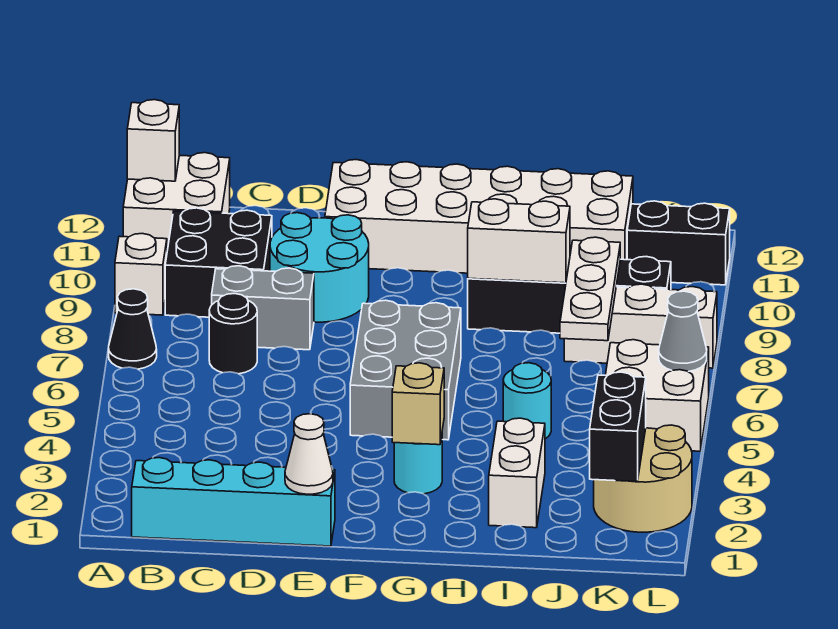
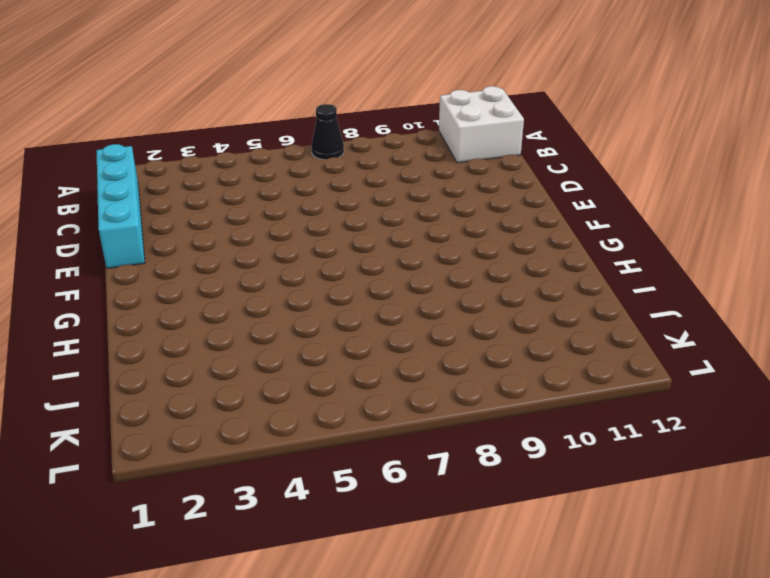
none -> white 1x1 brick [115,234,167,315]
none -> black 2x2 brick [165,208,272,317]
none -> black 1x1 round brick [209,294,257,374]

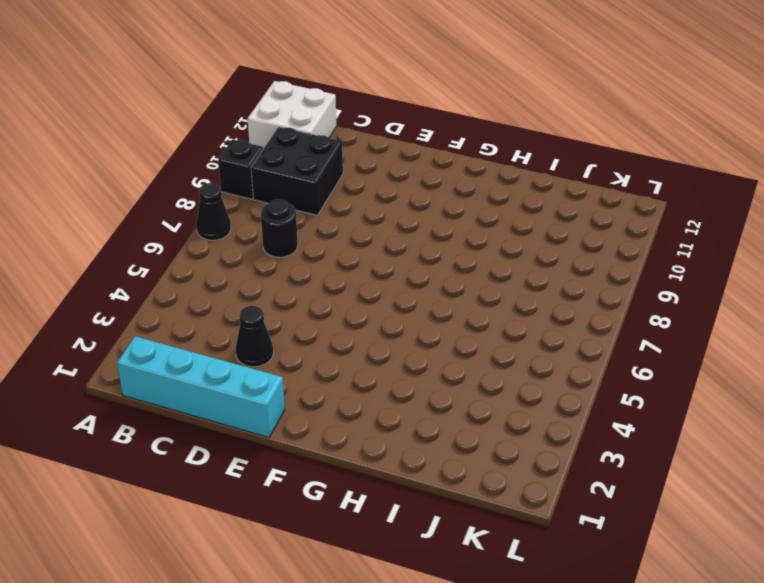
black 1x1 brick [218,140,263,199] -> white 1x1 brick [115,234,167,315]
black 1x1 cone [236,306,273,367] -> none
none -> grey 1x2 brick [212,266,314,350]
none -> cyan 2x2 round brick [270,213,369,322]
none -> white 2x6 brick [325,160,633,273]

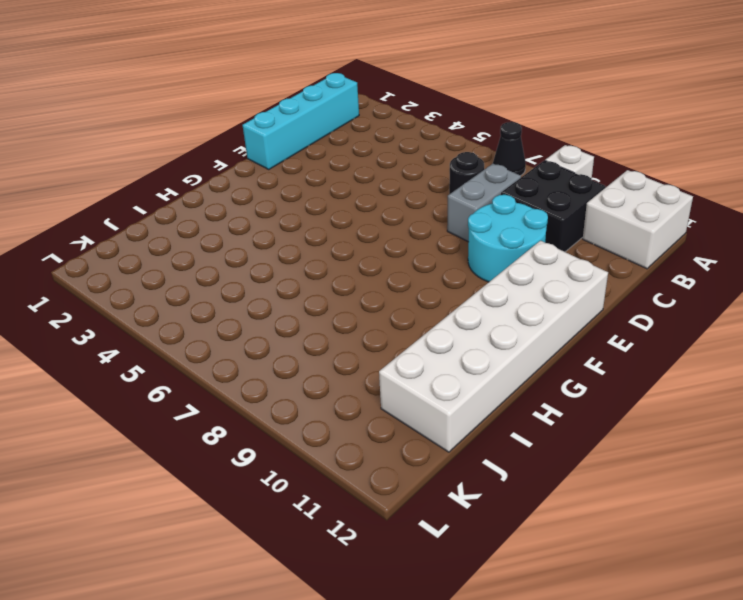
none -> grey 2x3 brick [350,300,461,440]
none -> cyan 1x1 round brick [394,436,442,494]
none -> black 1x4 brick [468,257,671,333]

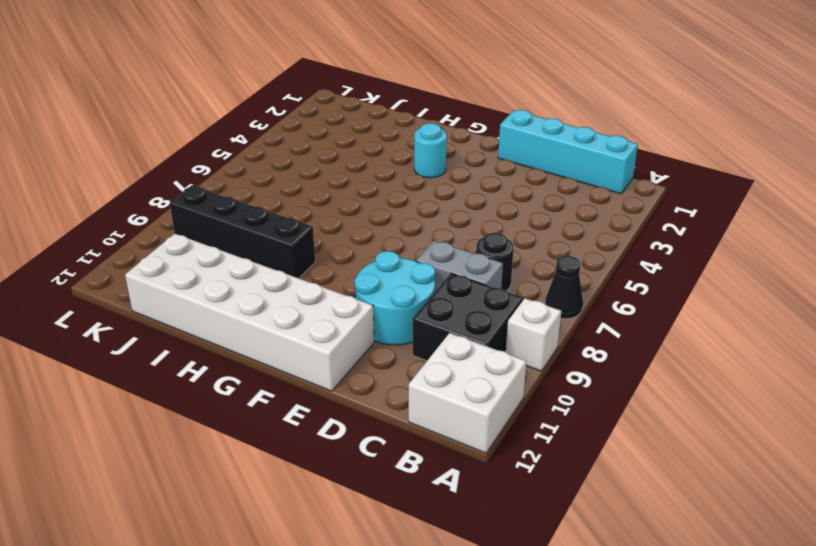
none -> grey 2x3 brick [350,300,461,440]
none -> white 1x2 brick [489,418,545,528]
none -> cyan 1x1 round brick [503,363,551,439]

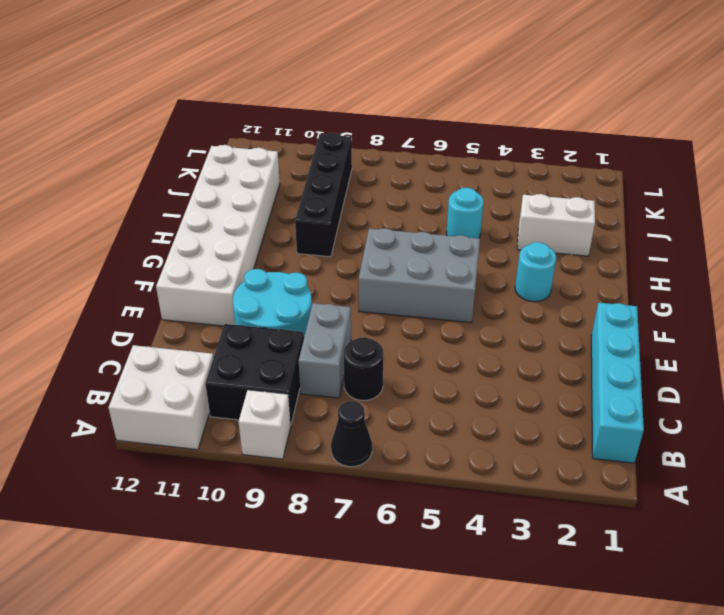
none -> white 1x3 brick [564,284,717,368]
none -> tan 2x2 round brick [594,425,692,532]
none -> white 2x2 brick [606,340,709,451]

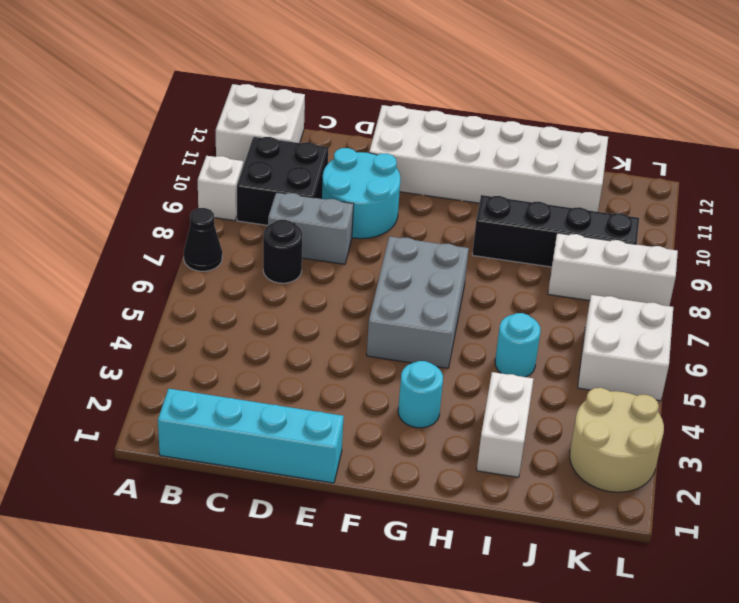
none -> black 1x2 brick [627,201,730,285]
none -> white 1x1 brick [127,100,179,181]
none -> white 1x1 cone [285,414,333,494]

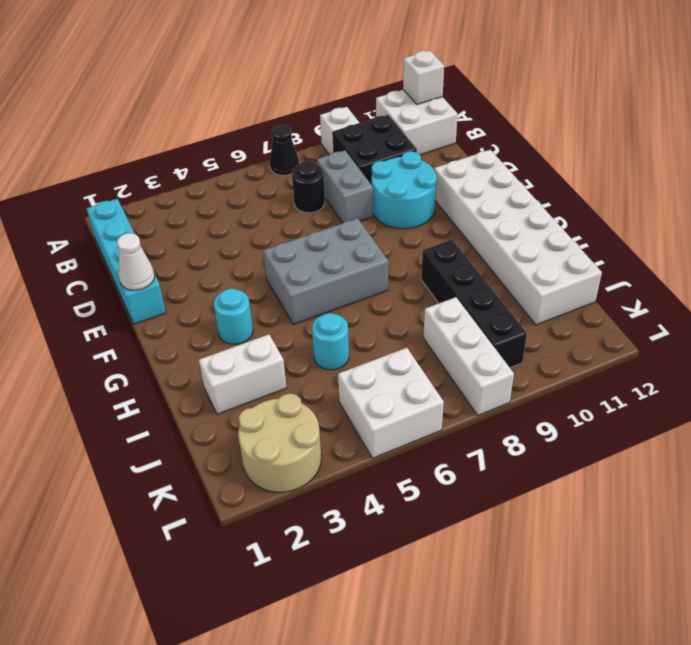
none -> black 1x2 brick [627,201,730,285]
none -> tan 1x1 brick [392,363,444,445]
none -> white 1x2 brick [468,199,570,283]

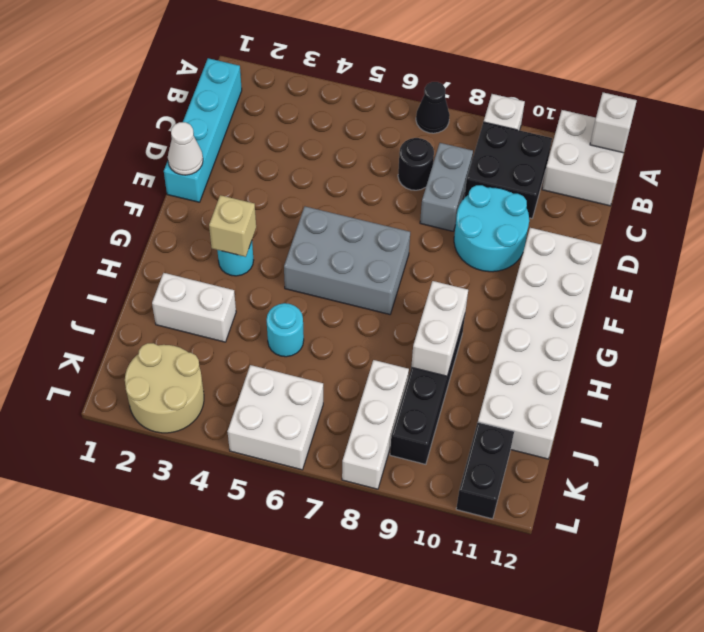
none -> white 1x3 plate [560,237,620,341]
none -> black 1x2 brick [590,372,646,482]
none -> grey 1x1 cone [659,291,707,372]

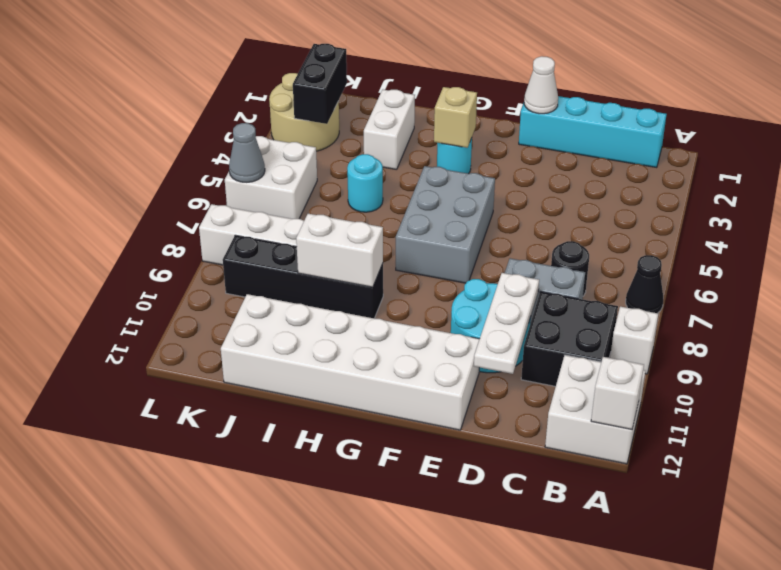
white 1x3 plate [474,273,539,374] -> white 1x3 plate moved to [560,237,620,341]
none -> black 1x2 brick [627,201,730,285]

